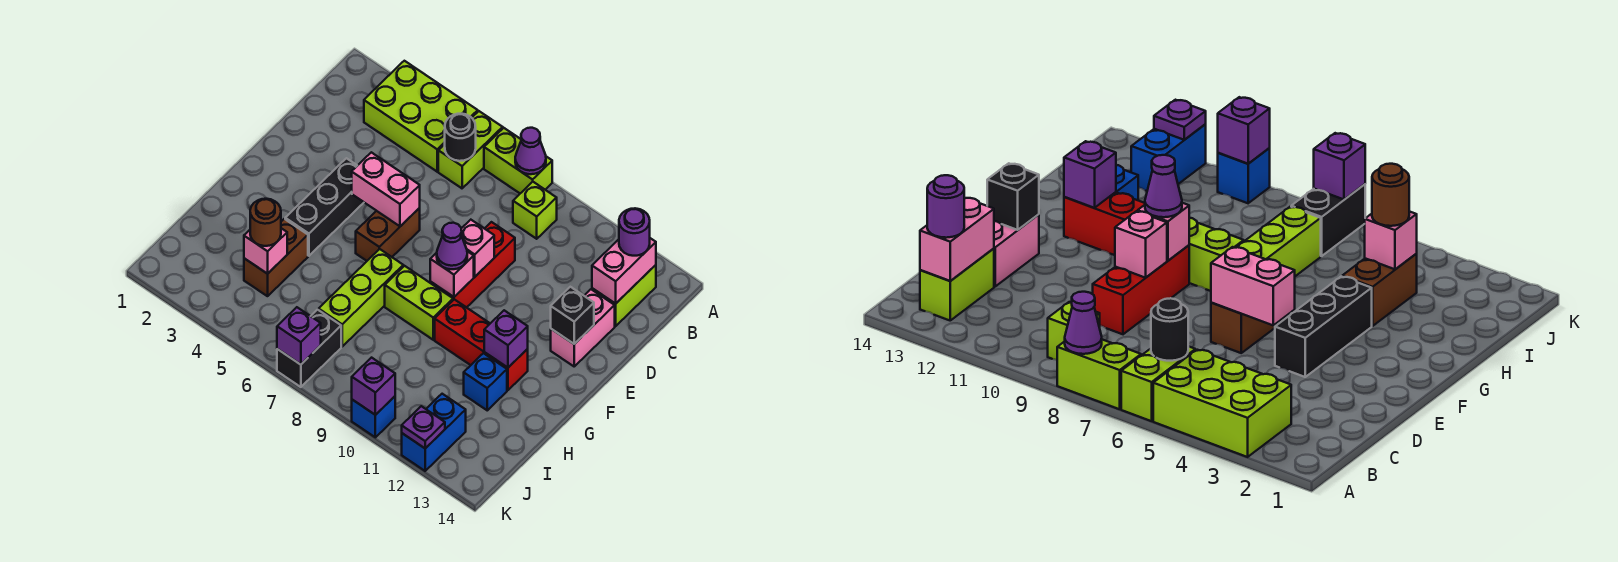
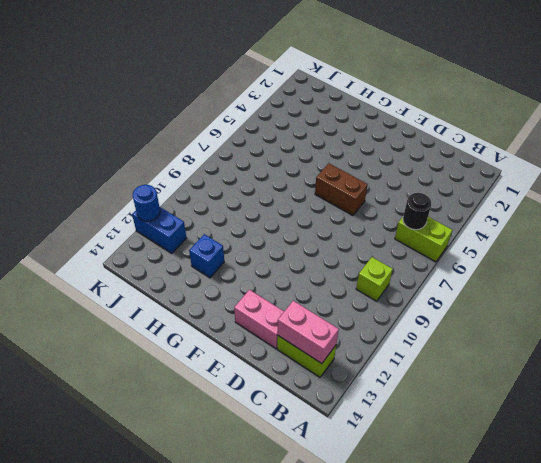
blue 1x1 round brick [133,185,160,221] -> purple 1x1 plate [402,406,445,448]
none -> lime 2x3 brick [364,61,478,172]
none -> lime 1x2 brick [484,128,552,193]
none -> red 1x3 brick [430,222,515,308]
none -> black 1x3 brick [285,158,364,256]

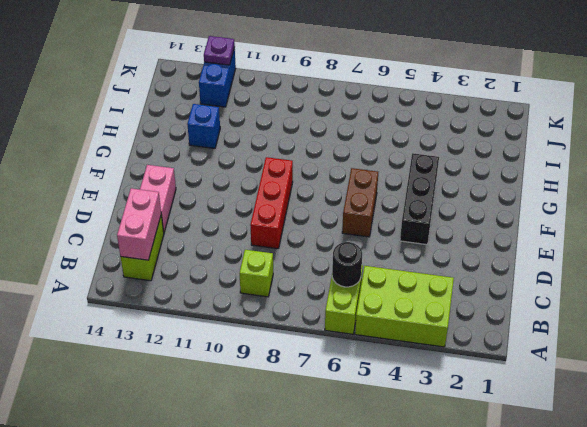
none -> lime 1x2 brick [484,128,552,193]
none -> lime 1x3 brick [319,249,403,347]
none -> lime 1x2 brick [385,266,453,340]
none -> red 1x3 brick [435,299,528,390]

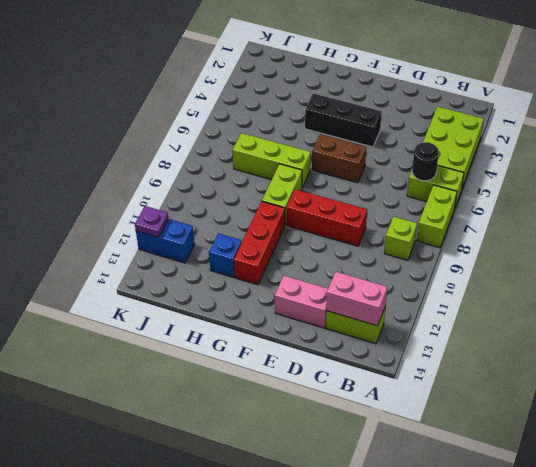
none -> brown 1x2 brick [244,219,308,296]
none -> black 1x2 brick [277,310,341,387]
none -> blue 1x1 brick [352,396,395,437]
none -> purple 1x1 cone [515,128,546,174]

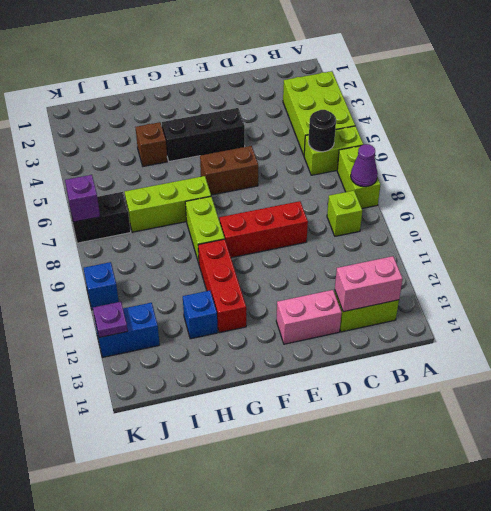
brown 1x1 brick [136,122,167,166] -> brown 1x2 brick [244,219,308,296]
none -> pink 1x2 brick [352,152,420,226]
none -> pink 1x1 brick [461,220,494,277]
none -> black 1x1 brick [551,287,594,344]
none -> pink 1x1 brick [430,251,474,297]

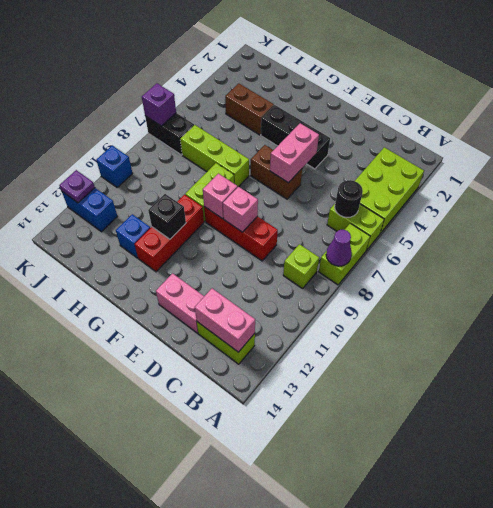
black 1x1 brick [148,194,186,239] -> black 1x1 brick moved to [551,287,594,344]
none -> purple 1x1 brick [484,310,528,368]
none -> pink 1x1 brick [244,228,287,274]
none -> purple 1x1 brick [352,358,395,415]
none -> purple 1x1 round brick [619,208,650,256]

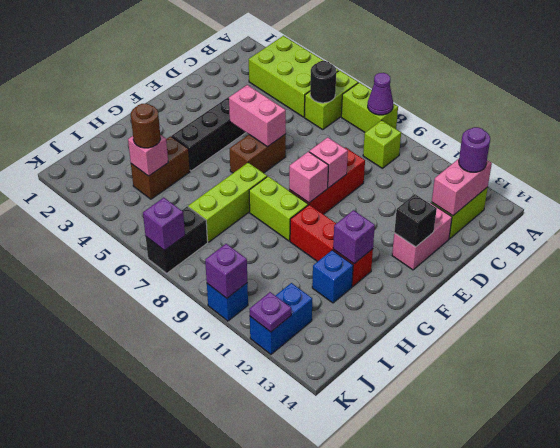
none -> purple 1x1 cone [437,223,467,269]

